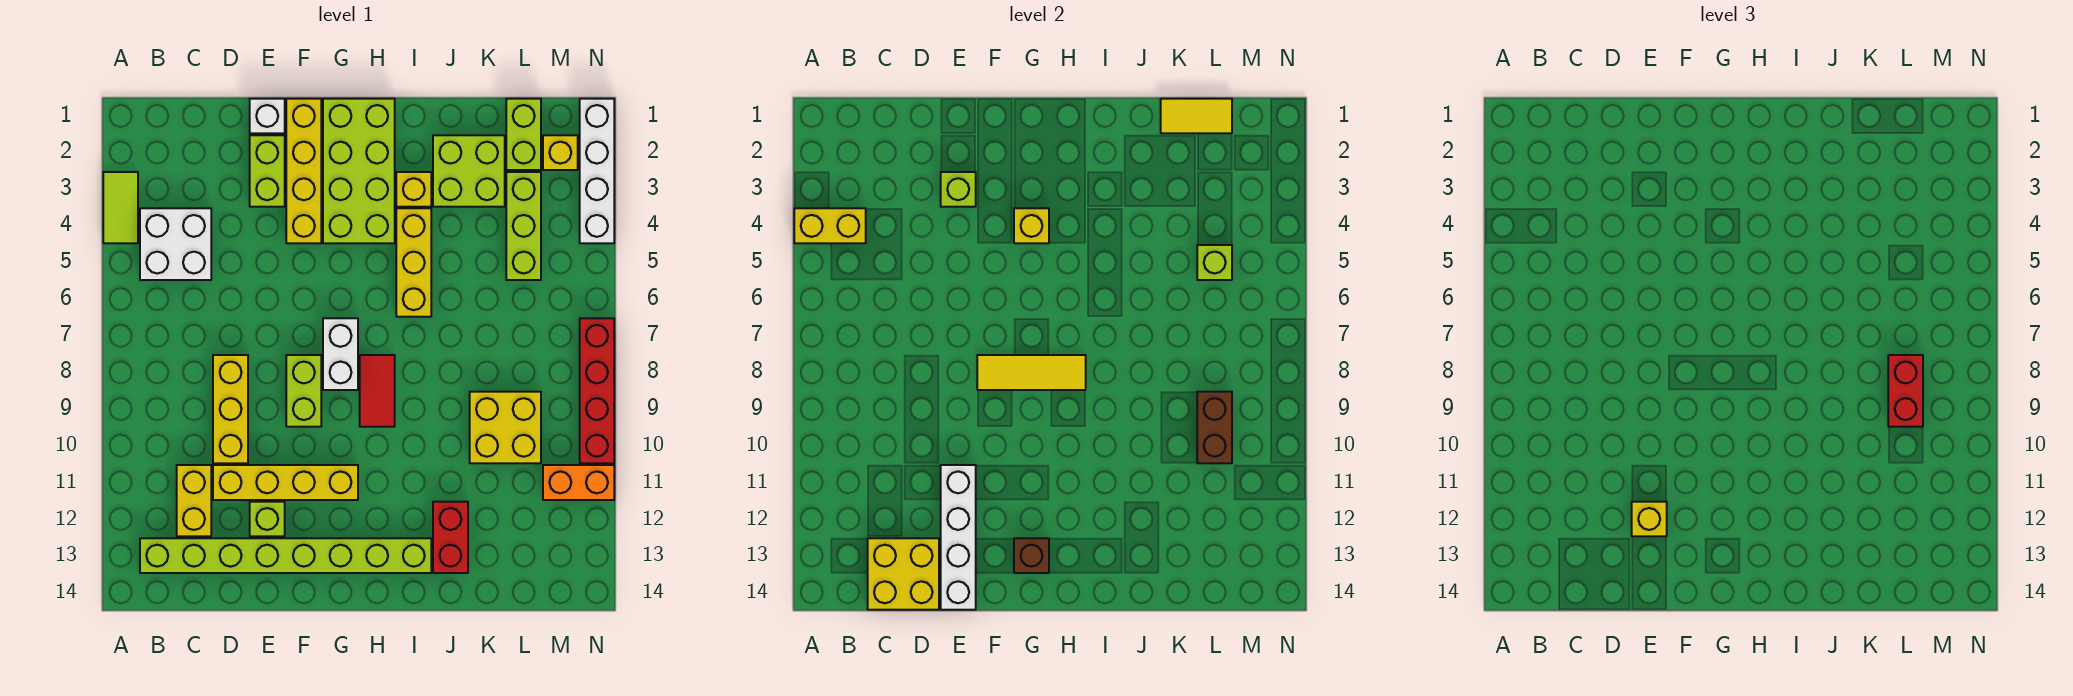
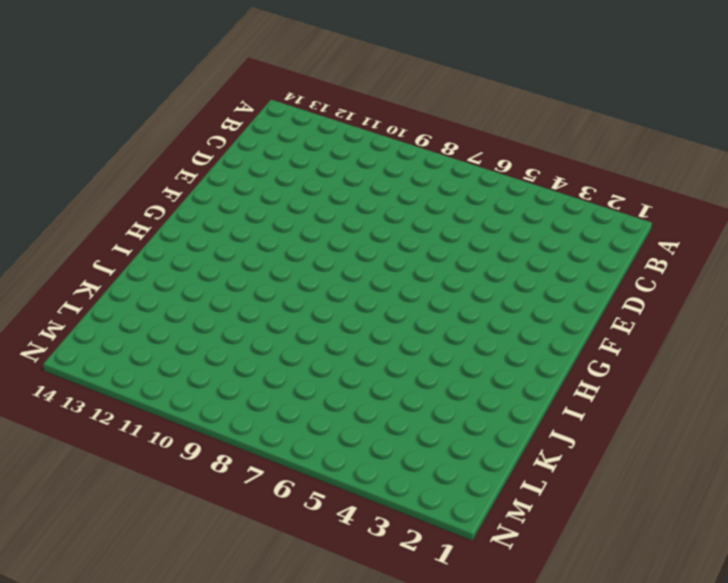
none -> lime 1x2 tile [103,172,138,243]
none -> white 2x2 brick [140,208,211,280]
none -> lime 1x8 brick [140,538,431,573]
none -> yellow 1x2 brick [177,465,211,536]

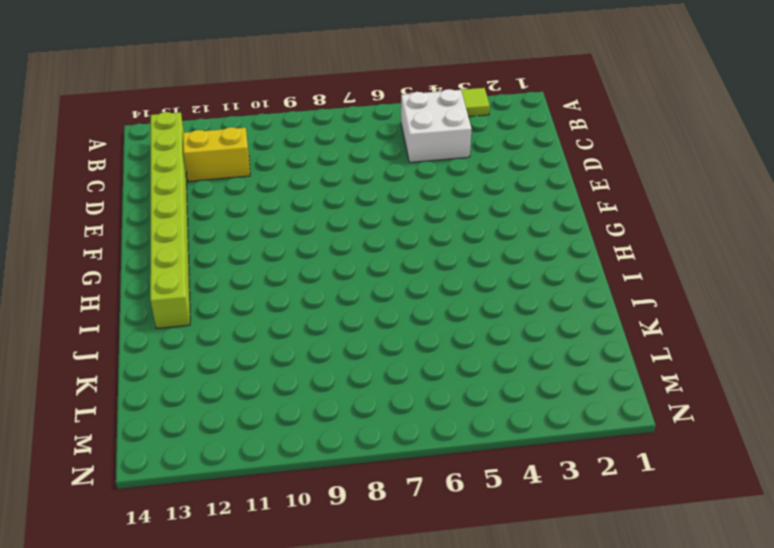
none -> yellow 1x3 brick [213,355,248,463]
none -> yellow 1x4 brick [213,465,358,500]
none -> white 1x1 brick [250,99,285,133]
none -> lime 1x2 brick [250,135,285,207]

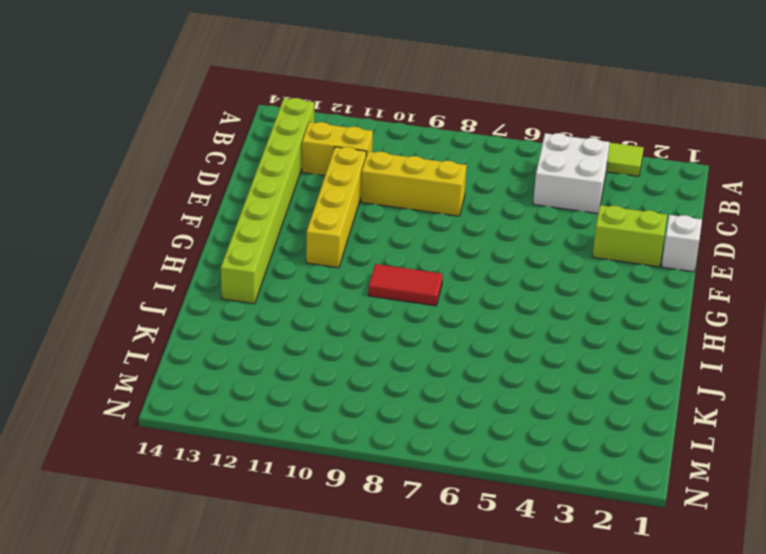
none -> lime 1x1 brick [250,502,285,536]
none -> yellow 1x4 brick [286,99,321,243]
none -> lime 1x2 brick [286,355,321,427]
none -> lime 2x4 brick [323,99,395,243]

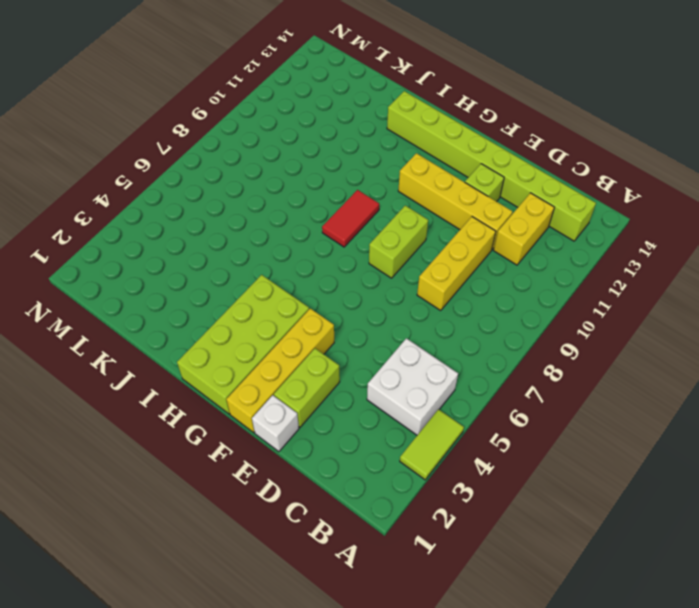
none -> white 1x2 brick [323,318,358,390]
none -> yellow 1x1 brick [396,172,431,207]
none -> yellow 1x3 brick [396,208,431,317]
none -> lime 2x2 brick [433,135,505,207]

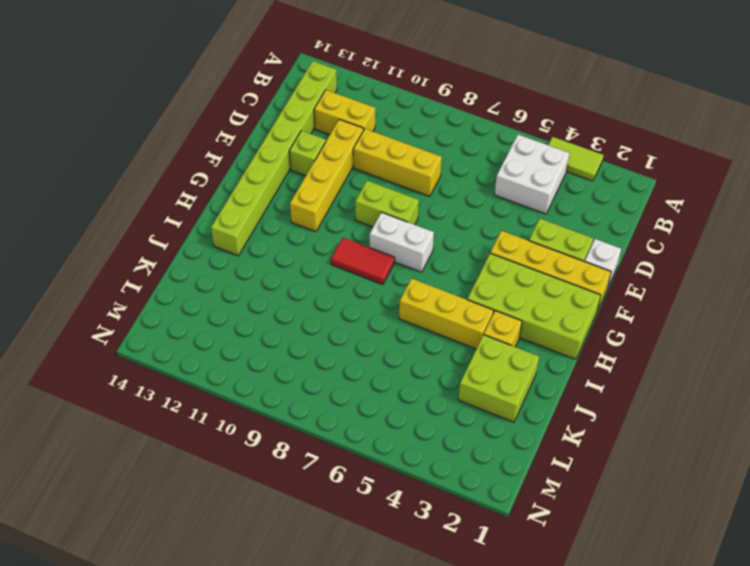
none -> red 1x2 brick [433,502,468,573]
none -> yellow 2x2 brick [470,392,541,463]
none -> lime 1x2 brick [506,99,541,170]
none -> lime 1x3 brick [506,172,541,280]

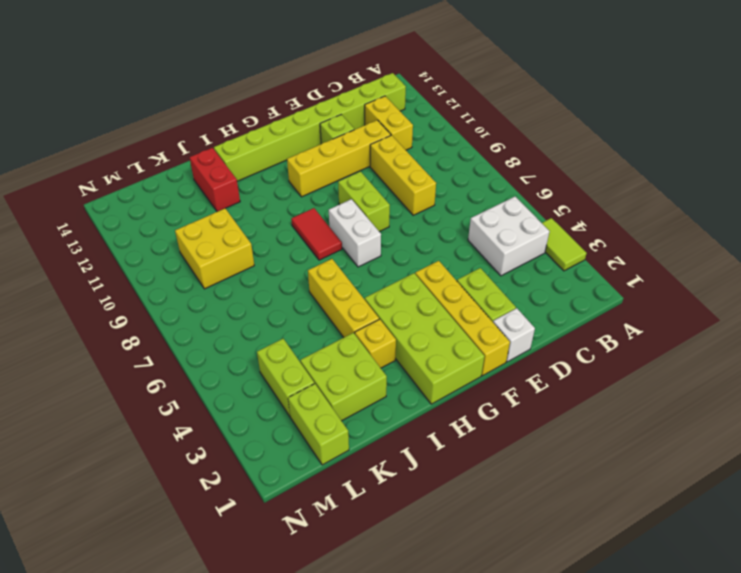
lime 1x2 brick [257,339,314,416] -> lime 1x3 brick [506,172,541,280]
none -> yellow 1x1 brick [543,135,578,170]
none -> orange 1x2 brick [543,465,614,500]
none -> white 1x4 brick [580,99,614,243]
none -> red 1x4 brick [580,318,614,463]

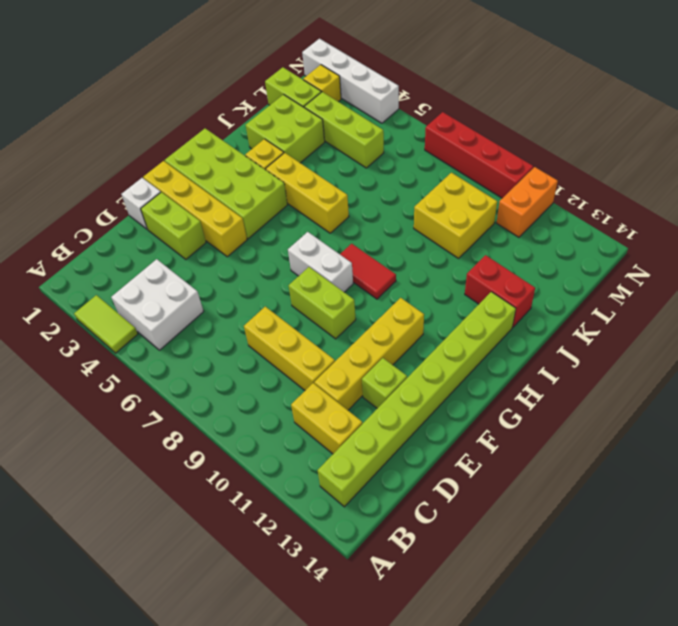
none -> yellow 1x2 brick [794,208,866,243]
none -> yellow 2x2 brick [868,538,939,610]
none -> lime 1x1 brick [941,172,976,207]
none -> white 1x4 brick [941,465,976,610]

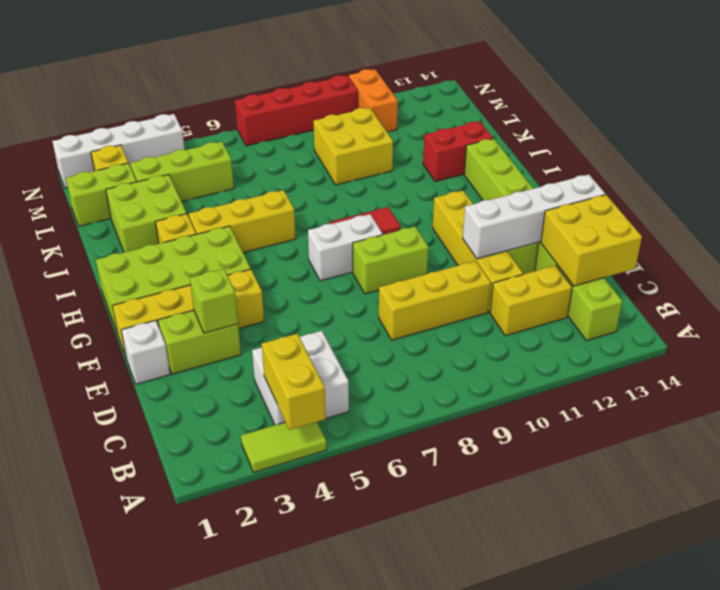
none -> yellow 1x3 tile [977,355,1086,390]
none -> yellow 1x1 brick [1014,208,1049,243]
none -> brown 1x1 brick [1014,538,1049,573]
none -> yellow 1x2 tile [1161,99,1232,133]

